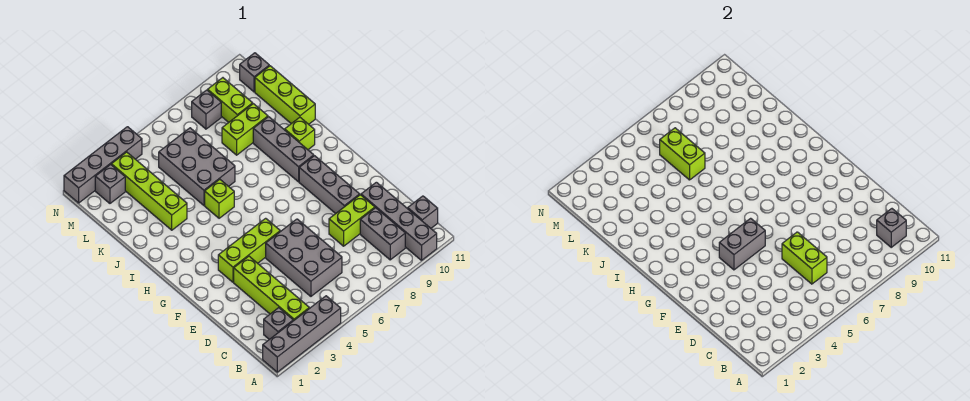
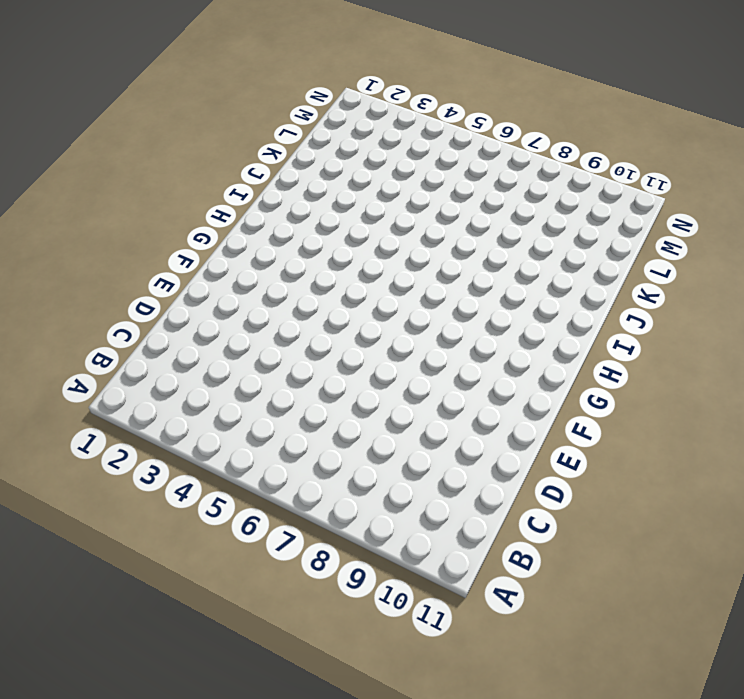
none -> grey 1x4 brick [263,296,341,372]
none -> grey 1x4 brick [361,182,437,260]
none -> grey 1x1 brick [264,308,293,340]

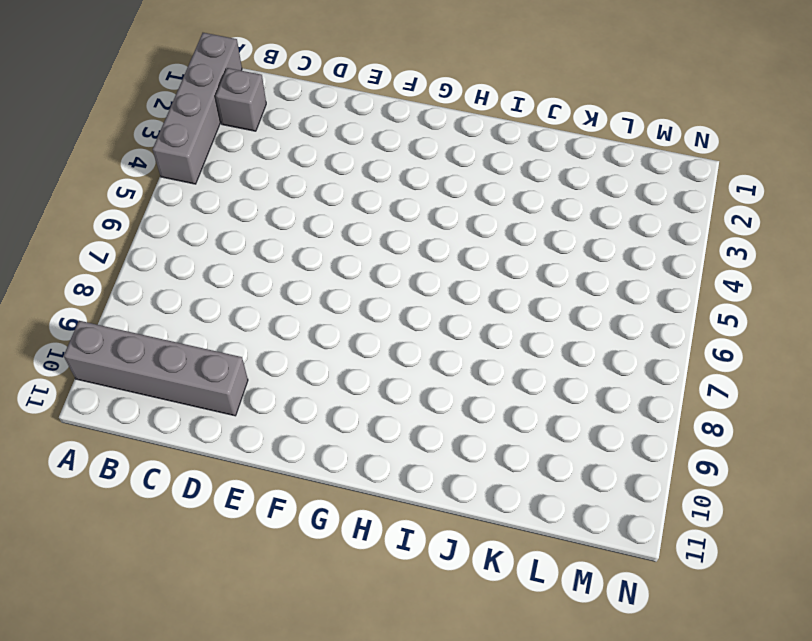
none -> lime 1x4 brick [234,256,309,321]
none -> grey 1x2 brick [360,208,405,260]
none -> grey 1x1 brick [408,196,438,228]

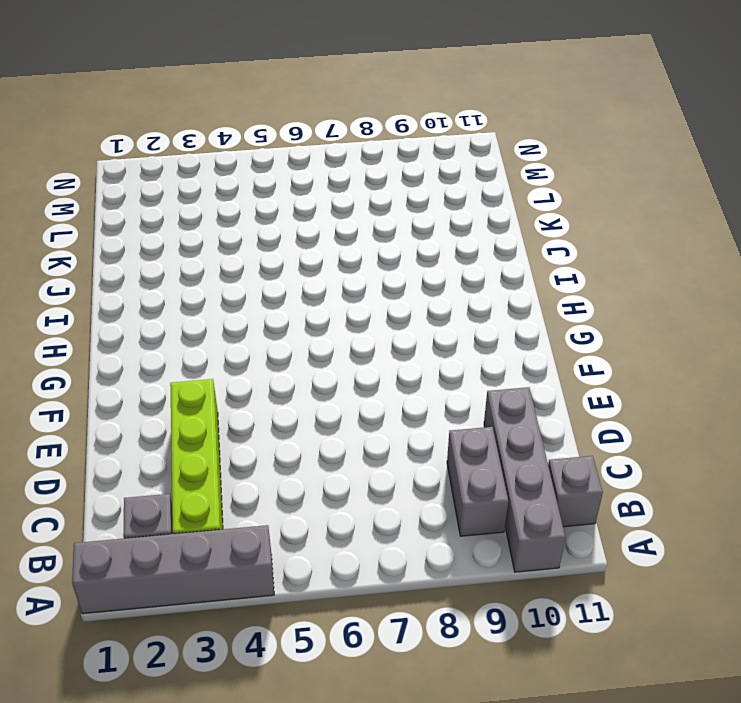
none -> grey 2x3 brick [266,219,342,296]
none -> lime 1x2 brick [329,195,375,246]
none -> grey 1x3 brick [299,156,360,214]

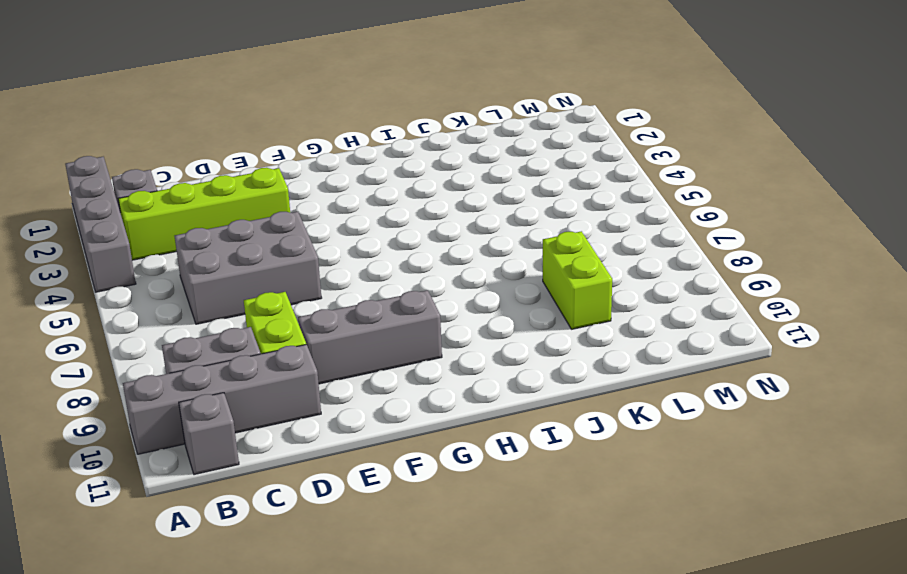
none -> lime 1x3 brick [218,218,280,282]
none -> grey 1x3 brick [253,117,314,182]
none -> lime 1x1 brick [205,179,234,218]

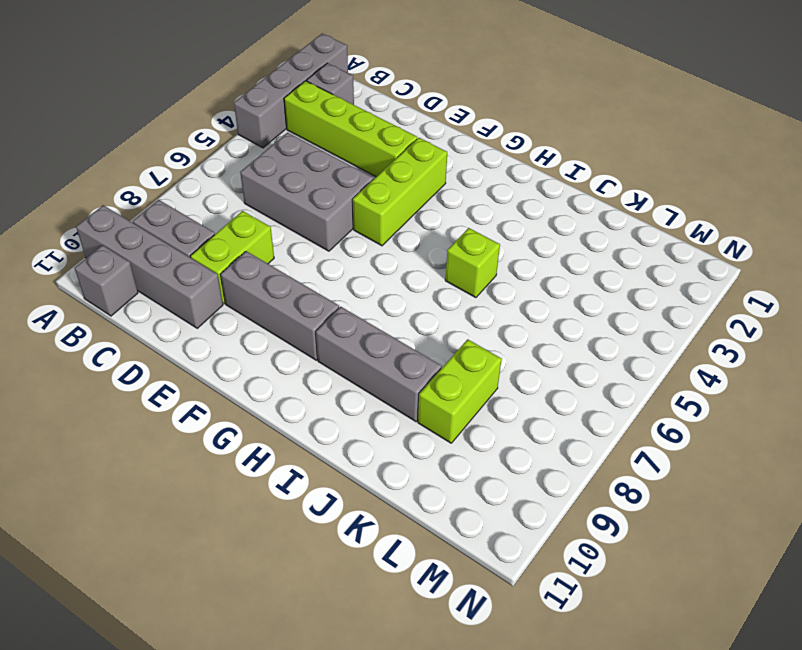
none -> lime 1x1 brick [285,117,315,150]
none -> lime 1x4 brick [111,152,187,230]
none -> grey 2x3 brick [159,128,235,205]

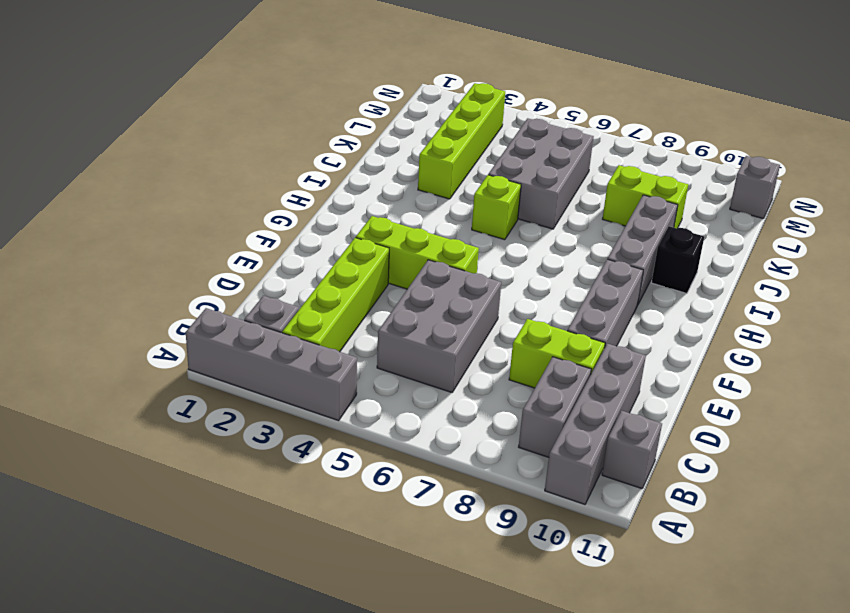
black 1x1 brick [652,226,704,293] -> lime 1x1 brick [285,117,315,150]
none -> lime 1x3 brick [255,66,315,124]
none -> lime 1x2 brick [208,78,253,122]
none -> grey 1x1 brick [95,164,125,203]

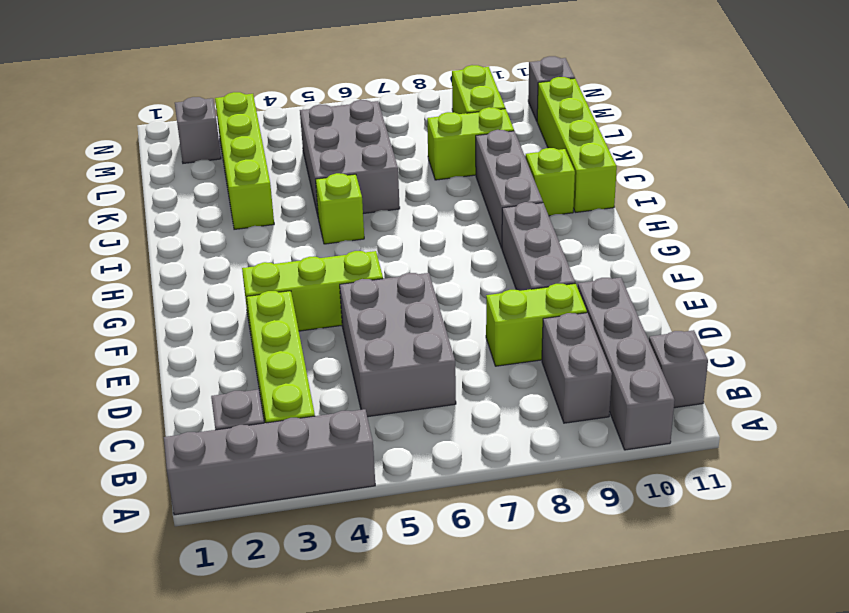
lime 1x4 brick [537,77,617,212] -> lime 1x3 brick [255,66,315,124]
none -> grey 1x1 brick [192,90,221,129]
none -> grey 1x4 brick [64,127,142,203]
none -> grey 1x1 brick [877,209,906,247]

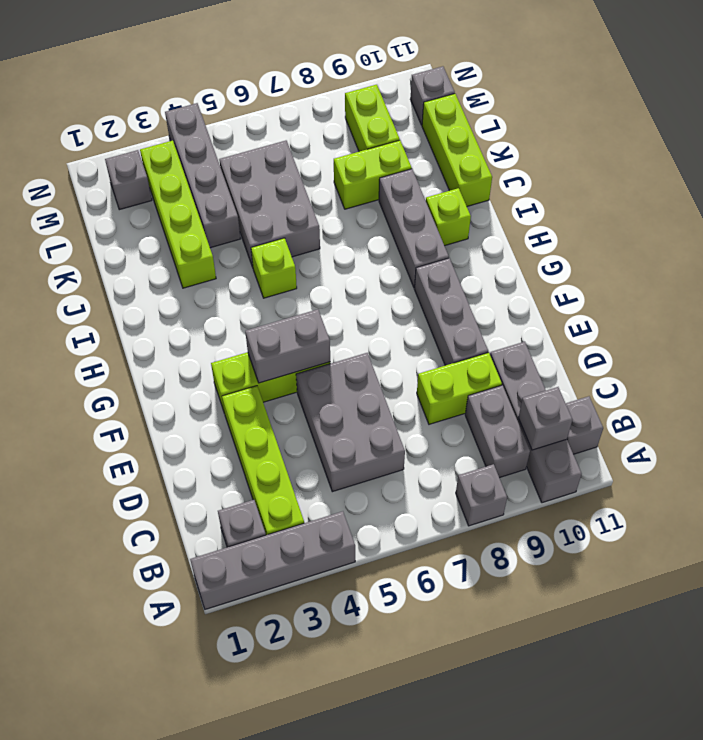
grey 1x1 brick [456,464,507,526] -> grey 1x1 brick moved to [192,90,221,129]
grey 1x4 brick [165,103,241,248] -> grey 1x4 brick turned to [64,127,142,203]
none -> lime 1x2 brick [782,232,827,284]
none -> lime 1x2 brick [660,128,705,180]

